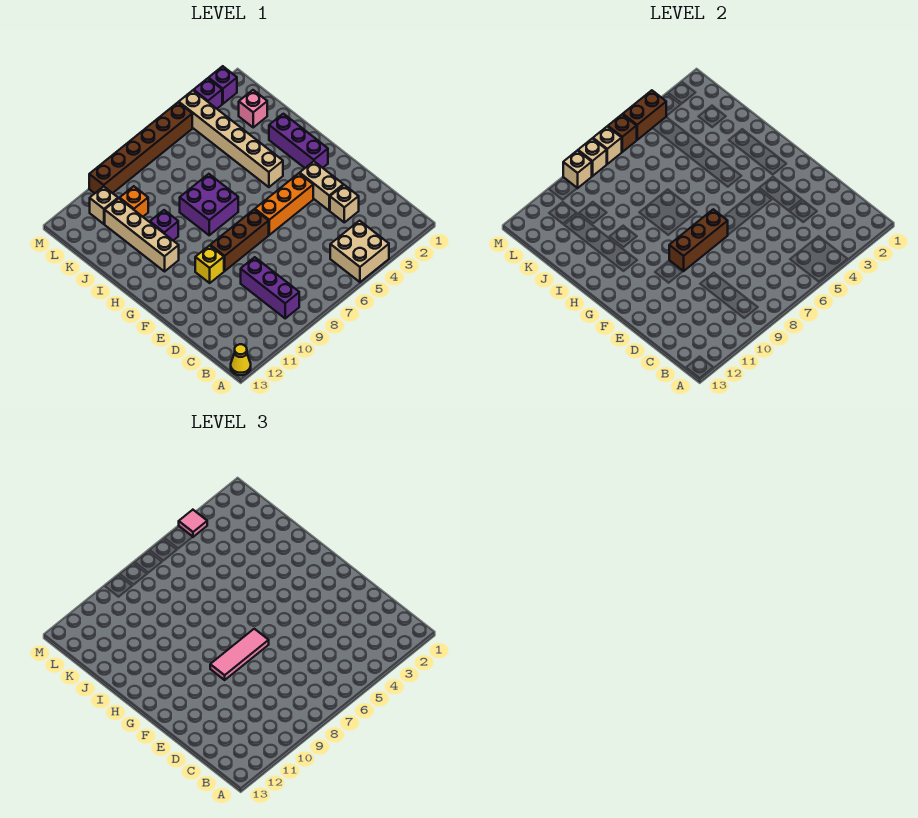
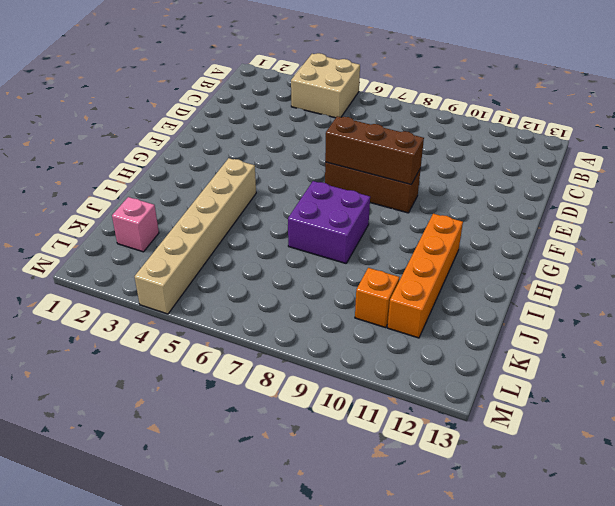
orange 1x4 brick [387,214,463,338] -> tan 1x4 brick [105,198,179,271]
none -> yellow 1x1 cone [231,344,251,375]
none -> purple 1x3 brick [241,257,299,318]
none -> tan 1x1 brick [330,185,359,222]

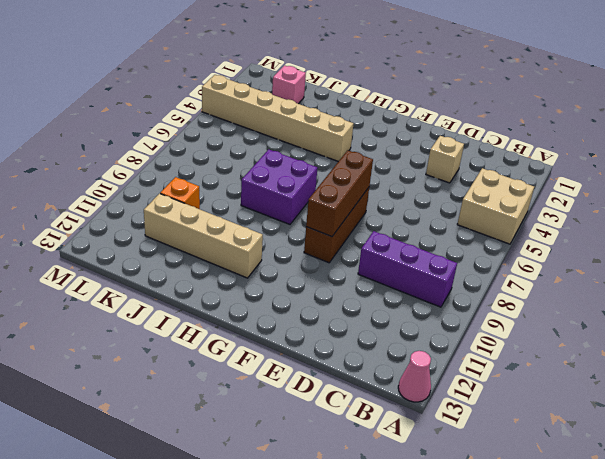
pink 1x1 cone [398,351,431,402] -> yellow 1x1 cone [231,344,251,375]
none -> tan 1x2 brick [300,161,343,211]
none -> orange 1x3 brick [255,173,313,235]
none -> yellow 1x1 brick [195,246,224,283]

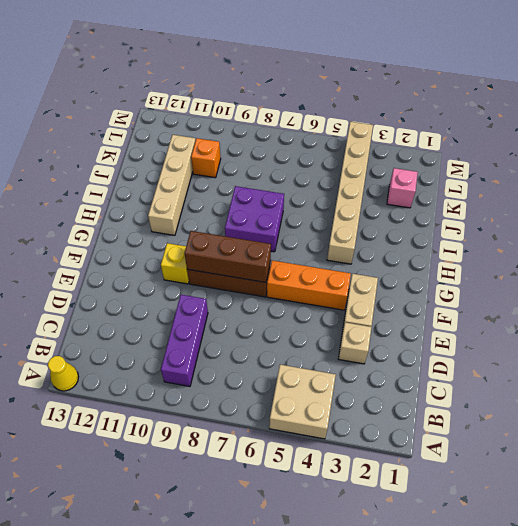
none -> purple 1x3 brick [269,114,328,168]
none -> purple 1x1 brick [150,210,178,240]
none -> tan 1x1 brick [90,186,118,224]

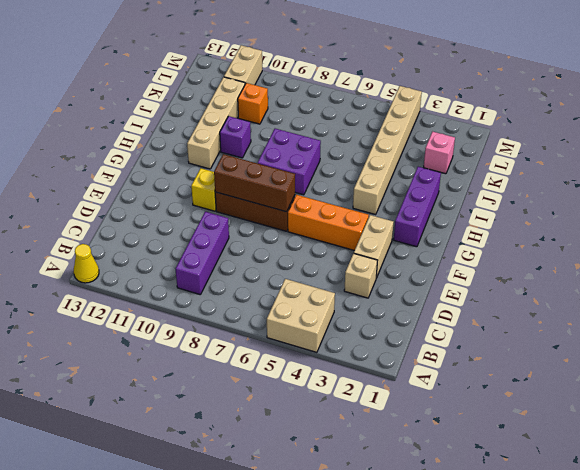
tan 1x2 brick [224,45,262,85] -> tan 1x1 brick [90,186,118,224]
none -> purple 1x1 brick [209,66,237,104]
none -> purple 1x1 brick [194,78,222,109]
none -> brown 1x6 brick [89,102,192,193]

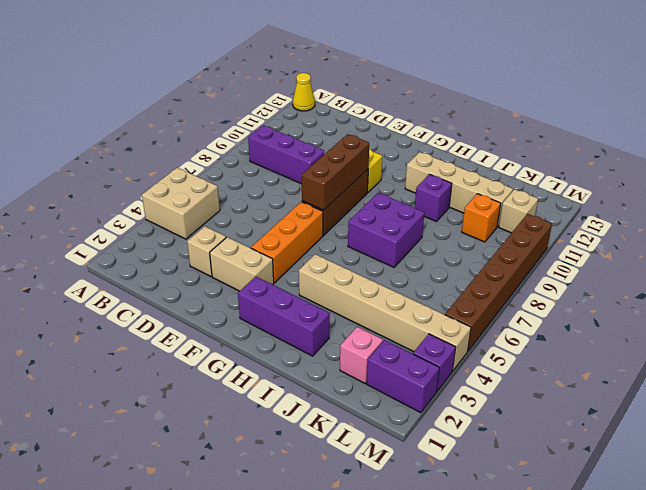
purple 1x2 brick [367,340,439,413] -> purple 1x1 brick [209,66,237,104]
none -> brown 1x2 brick [623,90,666,140]
none -> brown 1x1 brick [608,114,637,152]
none -> tan 1x1 brick [593,127,622,164]

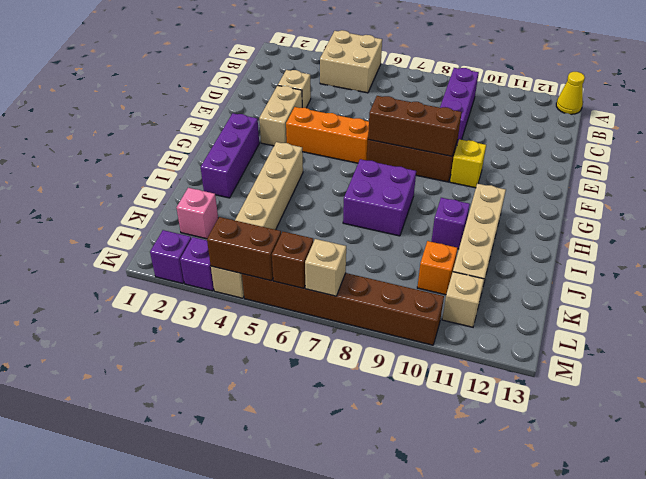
none -> tan 1x1 brick [578,138,607,176]
none -> tan 1x1 brick [563,151,592,188]
none -> pink 1x3 tile [210,629,269,680]

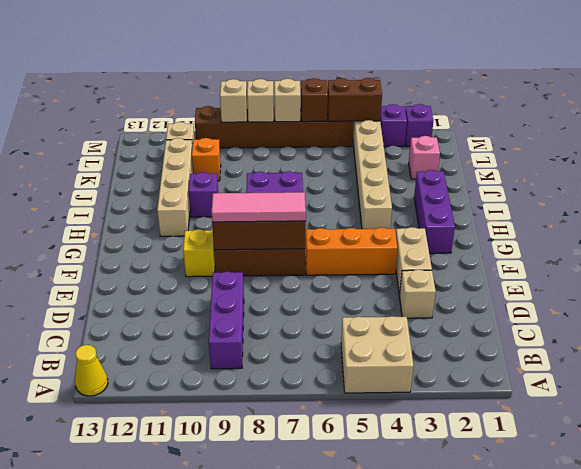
none -> pink 1x1 tile [179,510,207,537]

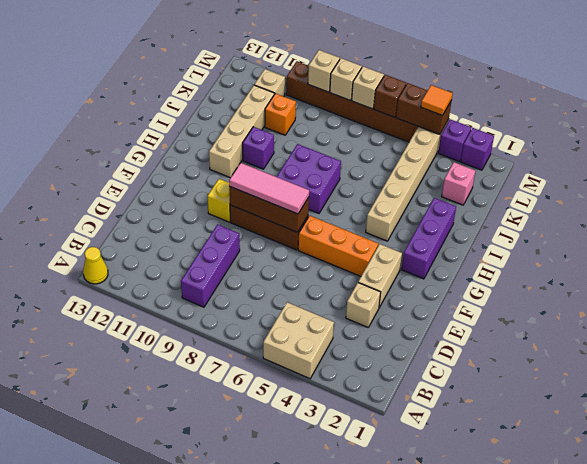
orange 1x1 tile [421,85,453,115] -> pink 1x1 tile [179,510,207,537]

